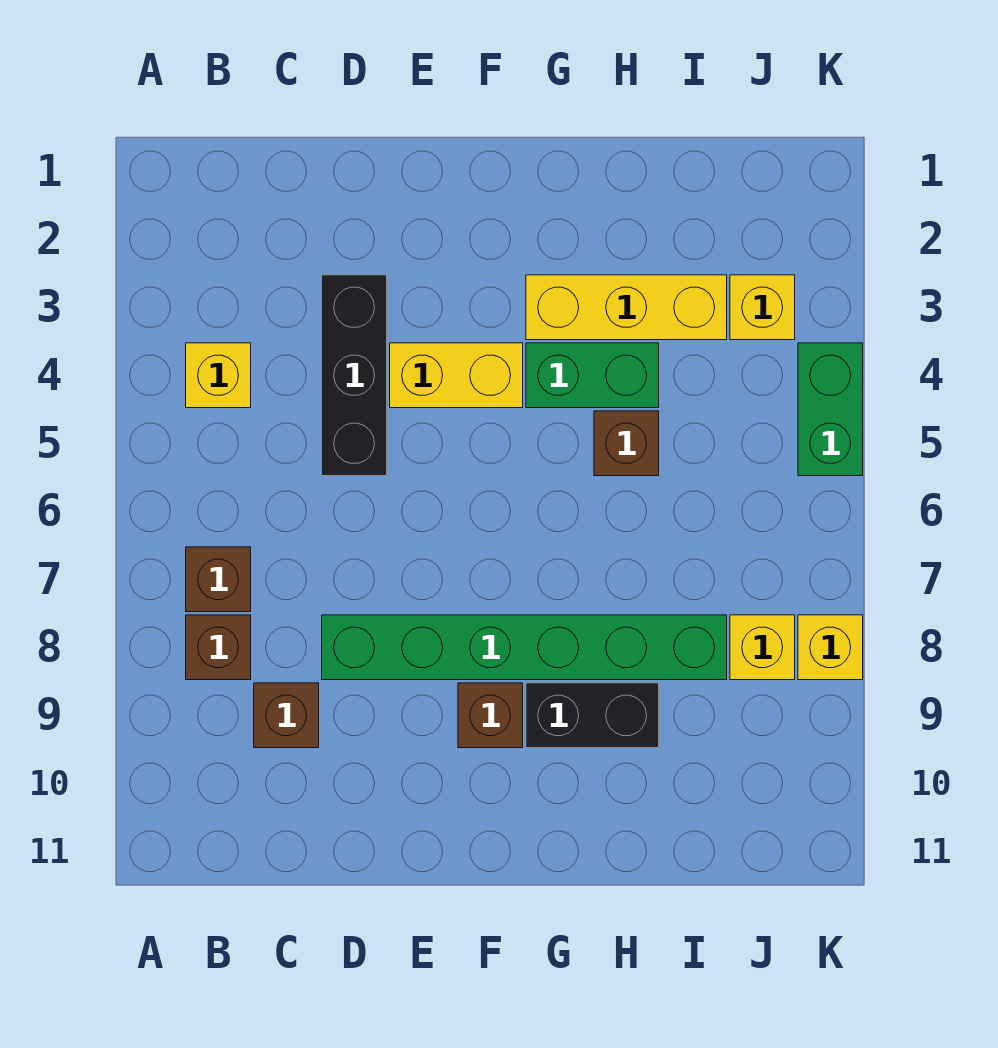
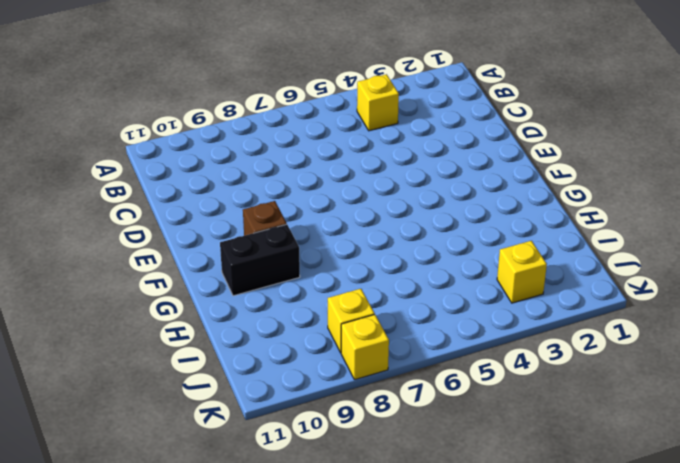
black 1x2 brick [220,224,300,296] -> black 1x2 brick turned to [526,683,659,748]
none -> brown 1x1 brick [186,547,251,612]
none -> brown 1x1 brick [186,615,251,680]
none -> brown 1x1 brick [254,683,319,748]

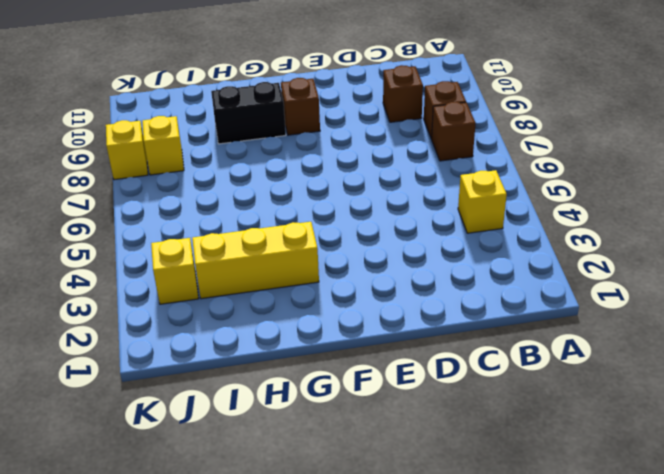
none -> black 1x3 brick [322,275,387,476]
none -> green 1x6 brick [322,615,727,680]
none -> yellow 1x2 brick [390,343,523,408]

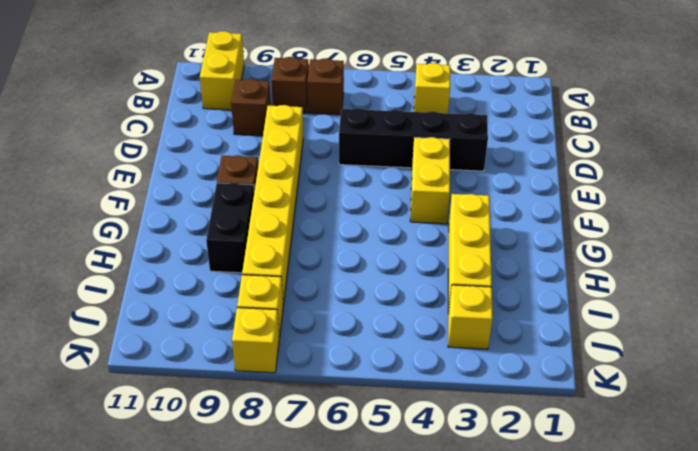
yellow 1x2 brick [200,31,244,110] -> none
black 1x4 brick [339,108,488,171] -> black 1x3 brick [322,275,387,476]
yellow 1x6 brick [242,105,303,306] -> green 1x6 brick [322,615,727,680]
none -> green 1x2 brick [526,343,659,408]
none -> brown 1x1 brick [594,411,659,476]
none -> green 1x2 brick [798,343,863,476]

